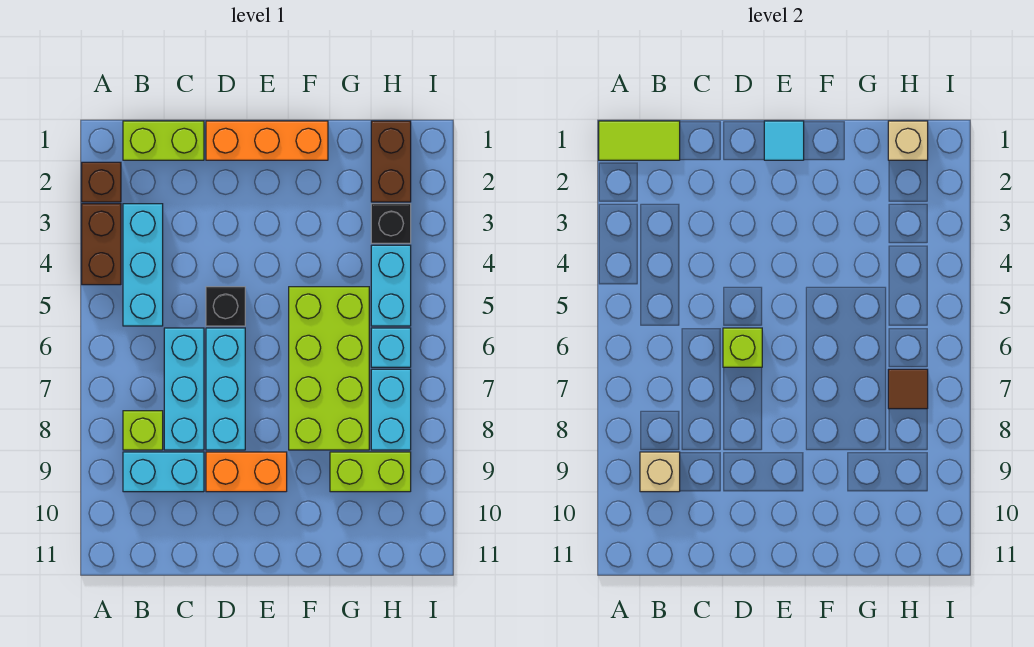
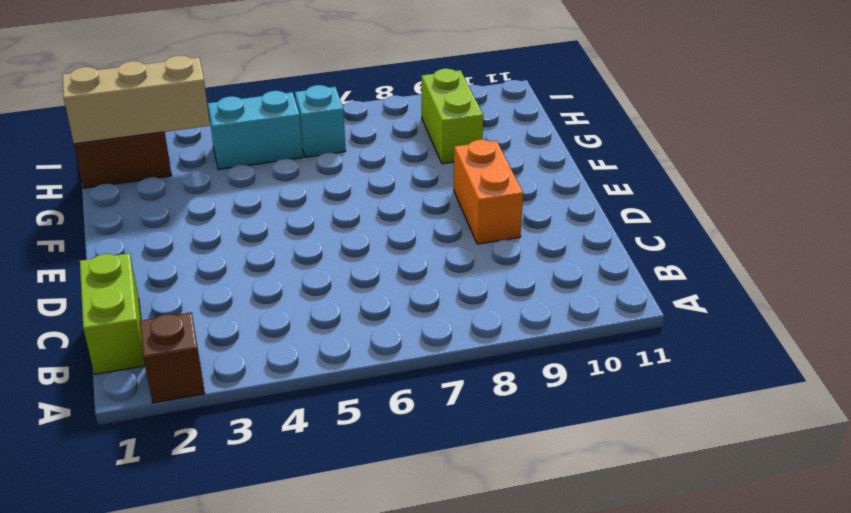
tan 1x3 brick [63,56,210,144] -> tan 1x1 brick [888,121,928,160]
none -> brown 1x2 brick [82,204,121,285]
none -> cyan 1x3 brick [123,204,163,326]
none -> lime 1x1 brick [123,411,163,450]

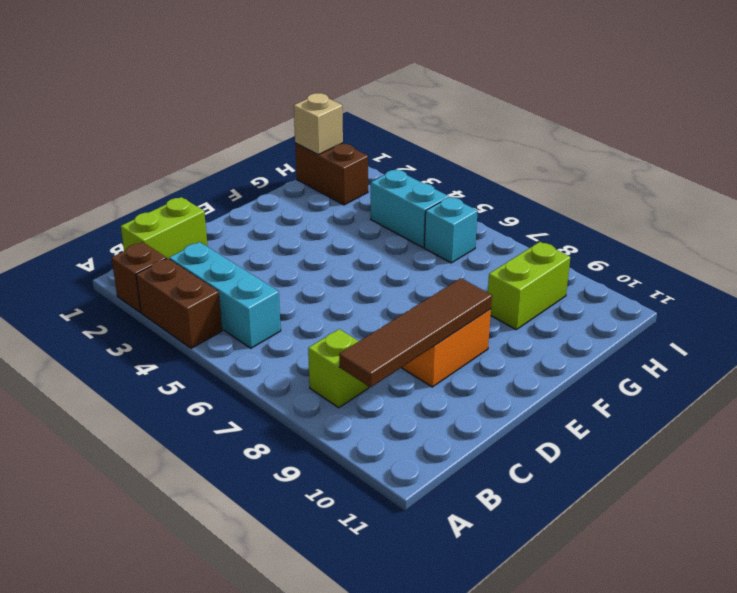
brown 1x4 tile [339,278,492,387] -> tan 1x1 brick [640,452,680,492]
none -> cyan 1x2 brick [123,452,204,492]
none -> cyan 1x3 brick [164,328,204,450]
none -> orange 1x3 brick [206,121,328,160]

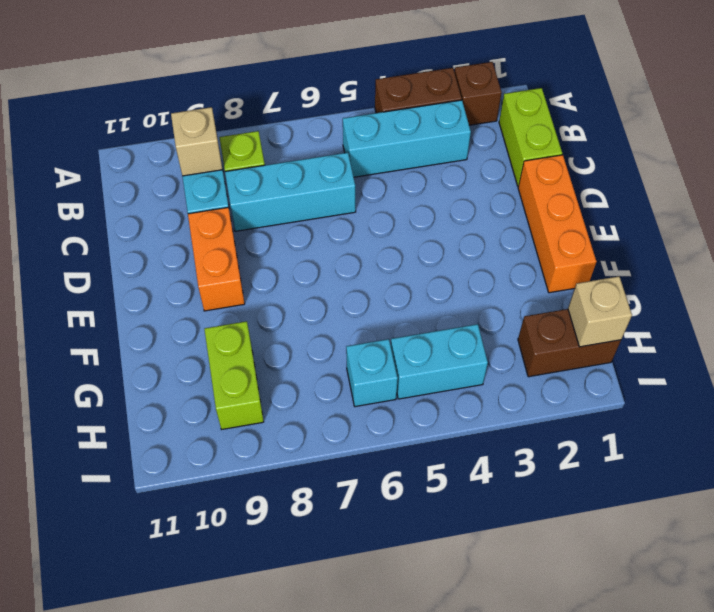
none -> black 1x1 brick [206,287,245,326]
none -> cyan 1x3 brick [206,328,245,450]
none -> lime 2x4 brick [289,287,369,450]

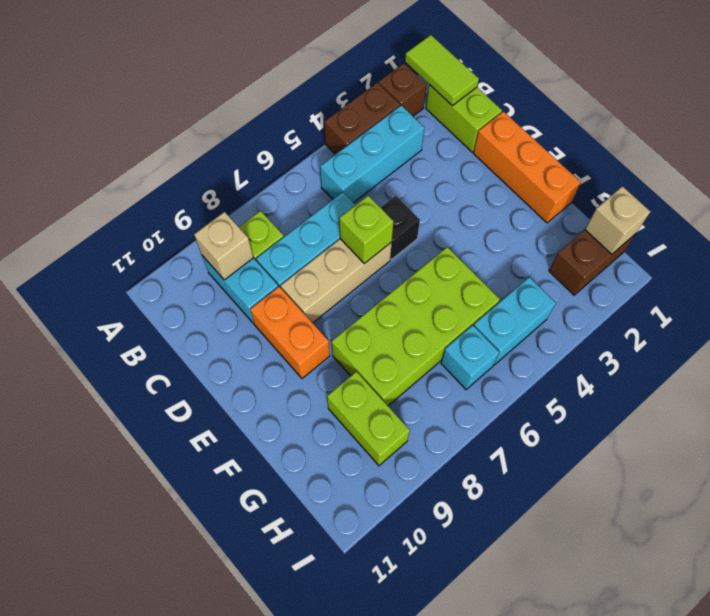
tan 1x3 brick [281,239,392,323] -> cyan 1x3 brick [206,328,245,450]
none -> black 1x1 brick [371,204,411,243]
none -> cyan 1x2 brick [371,369,411,450]
none -> cyan 1x1 tile [764,121,804,160]

